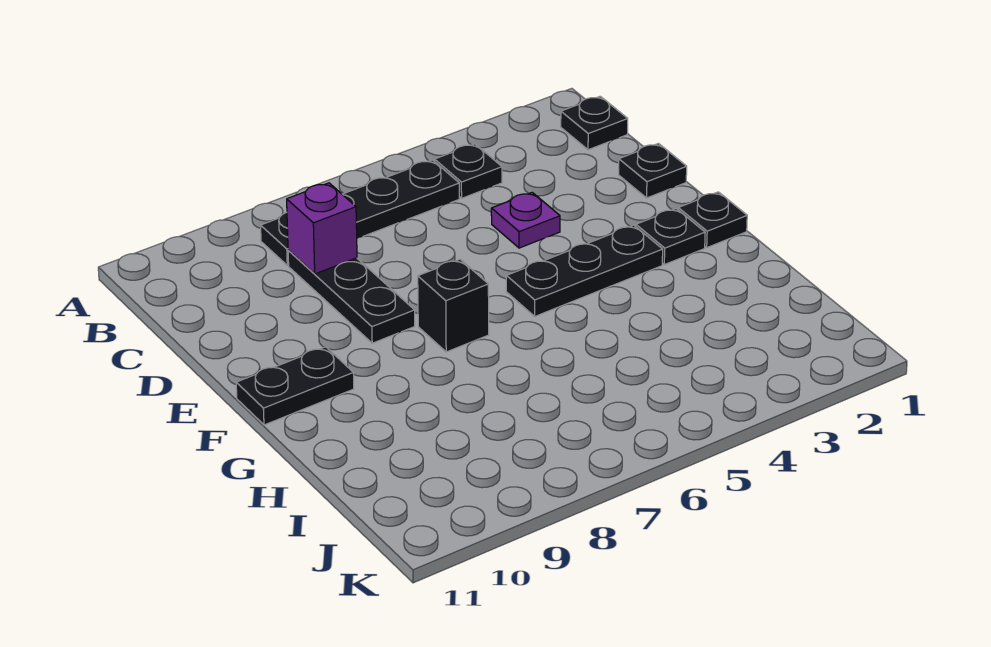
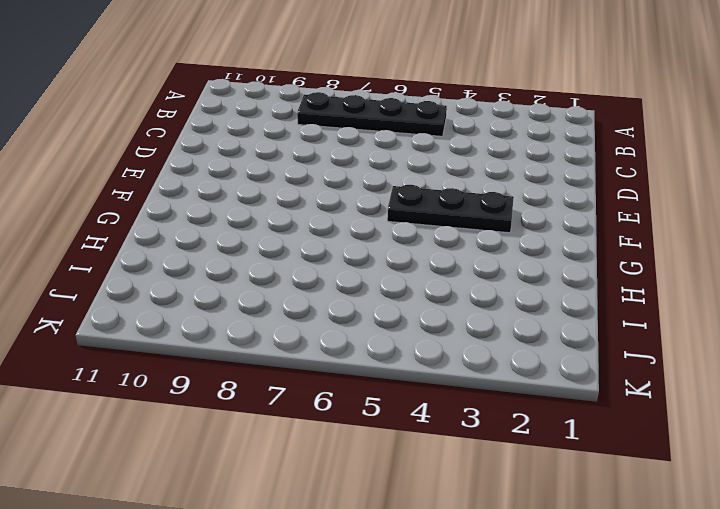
none -> black 1x1 plate [561,96,628,150]
none -> black 1x1 plate [435,144,502,198]
none -> black 1x3 plate [288,250,415,343]

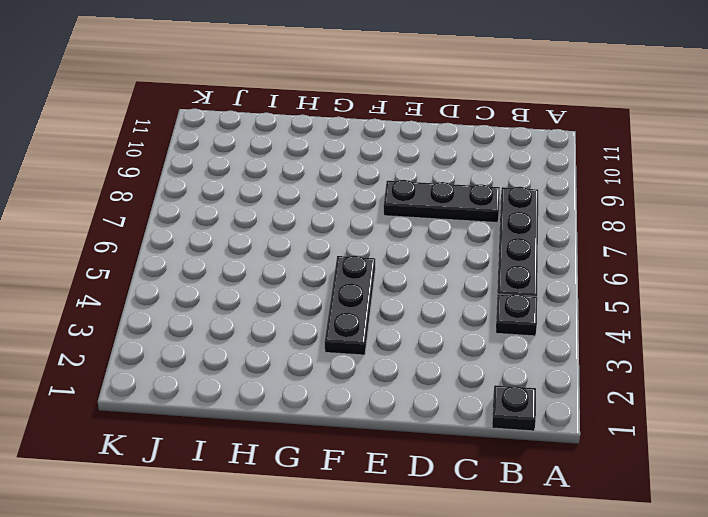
none -> black 1x1 plate [619,144,687,198]
none -> purple 1x1 plate [491,192,560,248]
none -> black 1x1 plate [678,192,747,247]

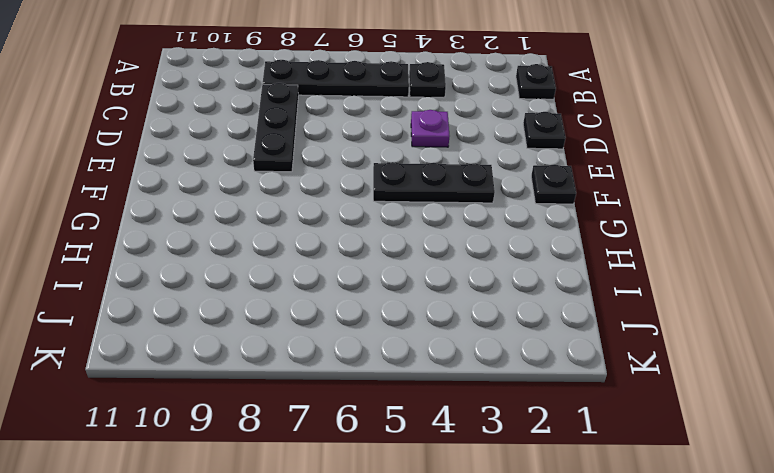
none -> black 1x1 plate [636,209,705,265]
none -> black 1x1 brick [418,259,489,352]
none -> black 1x2 plate [236,347,354,425]

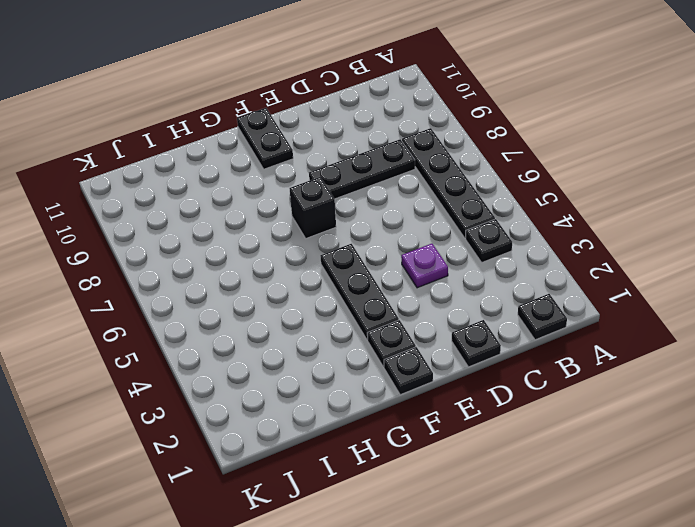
none -> purple 1x1 brick [287,183,357,274]

